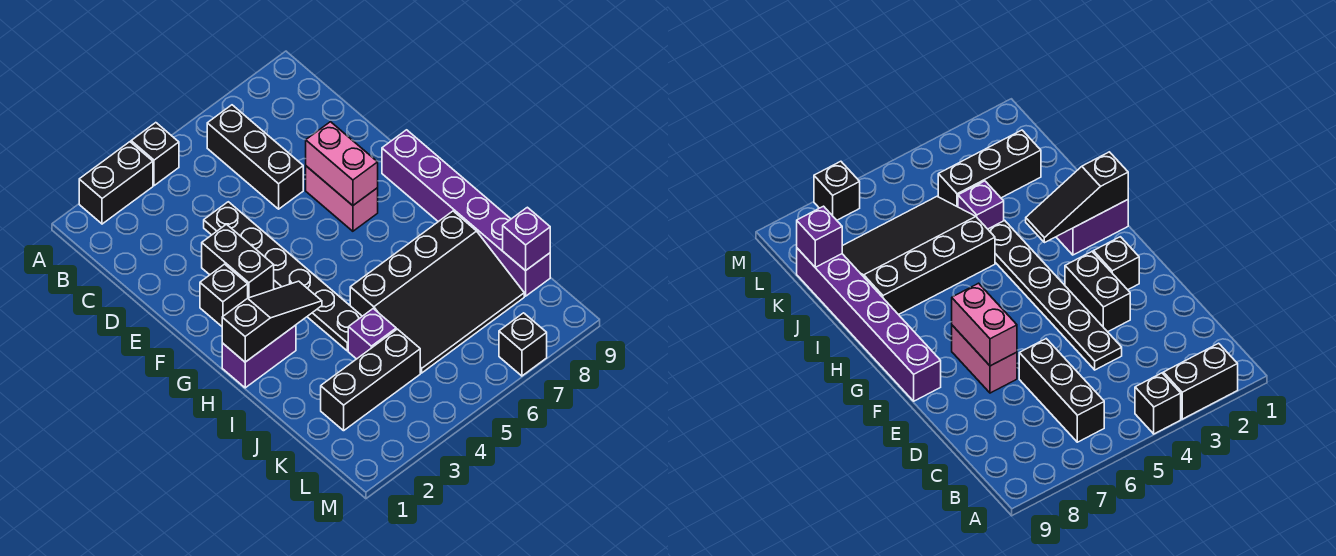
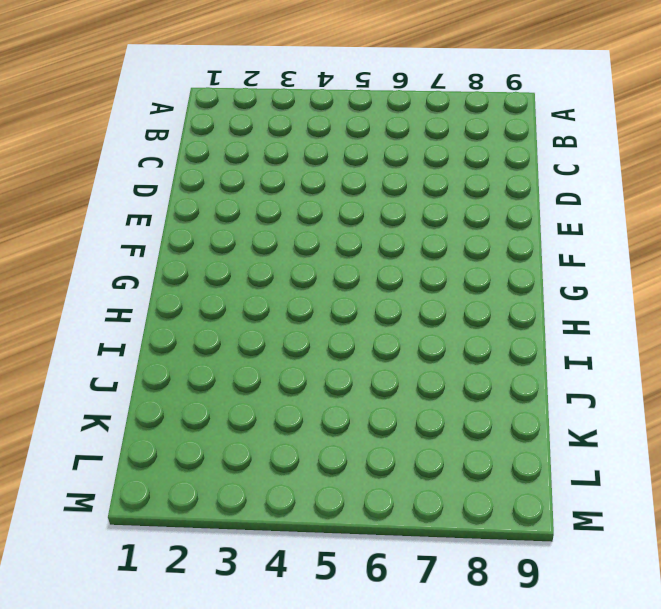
none -> black 1x2 brick [79,142,153,224]
none -> black 1x1 brick [131,123,179,186]
none -> black 1x3 brick [207,105,303,209]

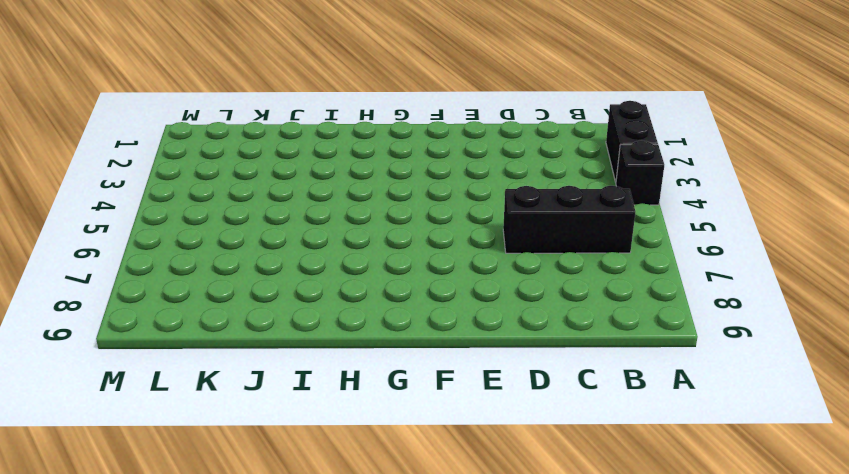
none -> black 1x6 plate [204,202,362,351]
none -> black 1x2 brick [202,224,274,298]
none -> pink 1x2 brick [306,166,378,231]

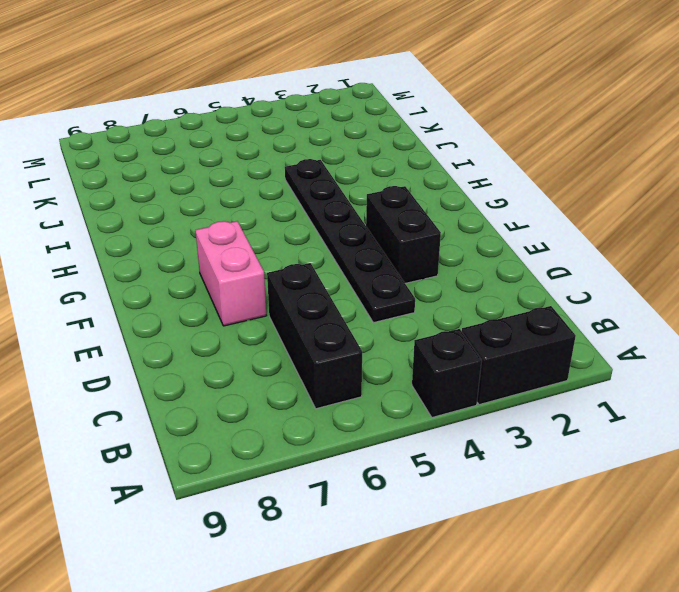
none -> black 1x1 brick [200,264,248,326]
none -> purple 1x6 brick [382,130,550,296]
none -> purple 1x2 brick [222,325,296,388]

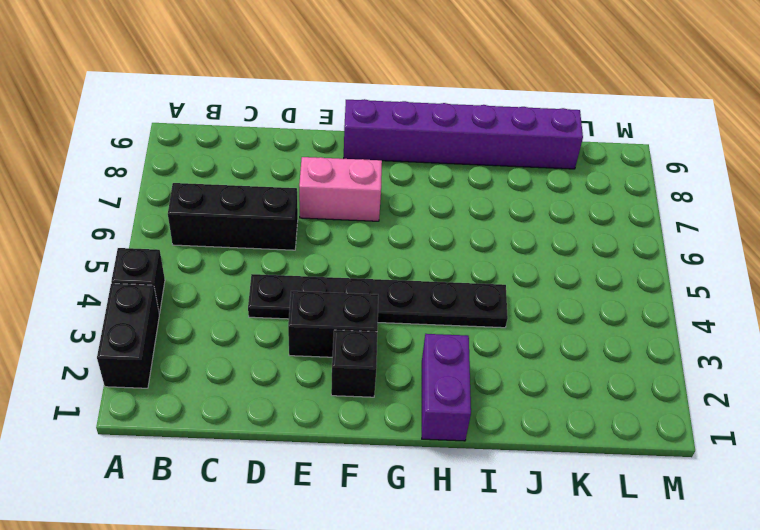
none -> black 3x4 slope [350,211,524,373]
none -> purple 1x1 brick [348,309,396,359]
none -> black 1x3 brick [321,329,420,431]

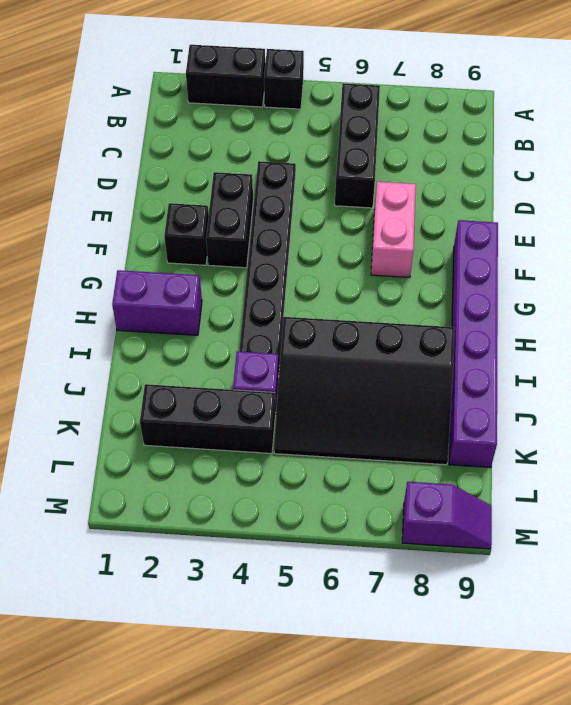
purple 1x2 slope [402,482,492,549] -> none
none -> black 1x1 brick [499,313,547,376]
none -> pink 1x2 brick [306,122,378,205]
none -> black 1x3 slope [222,281,322,362]

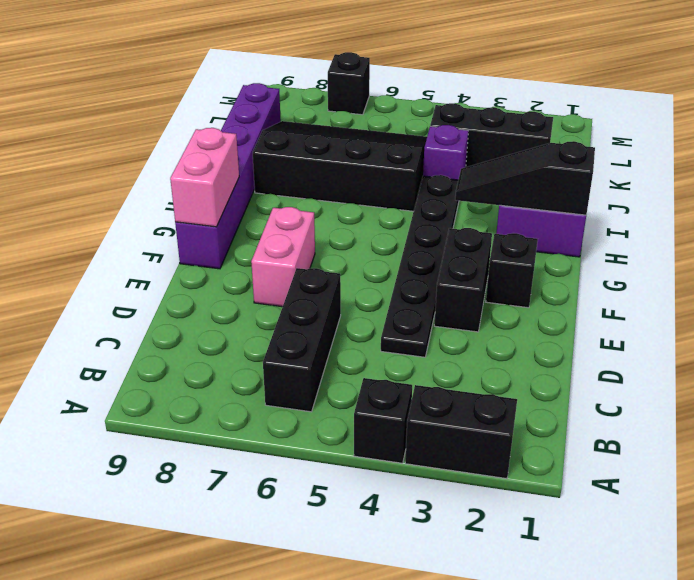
pink 1x2 brick [170,128,239,227] -> pink 1x2 brick moved to [306,122,378,205]
none -> purple 1x1 brick [503,207,550,271]

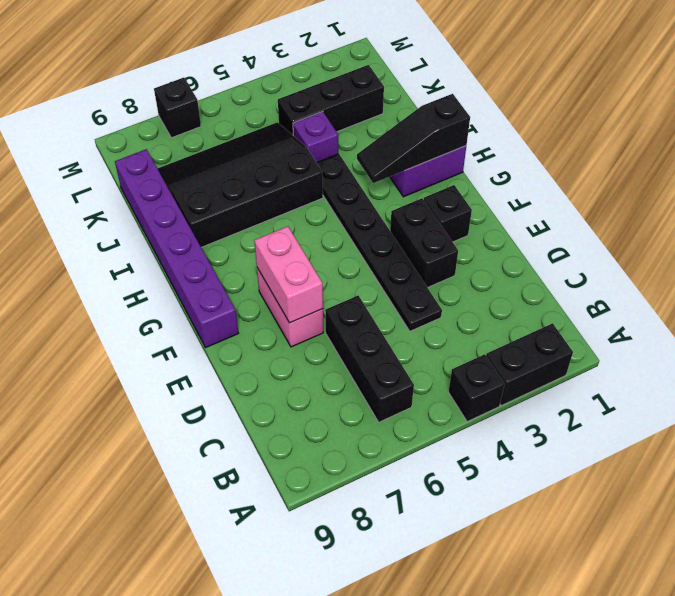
none -> purple 1x1 brick [503,207,550,271]

